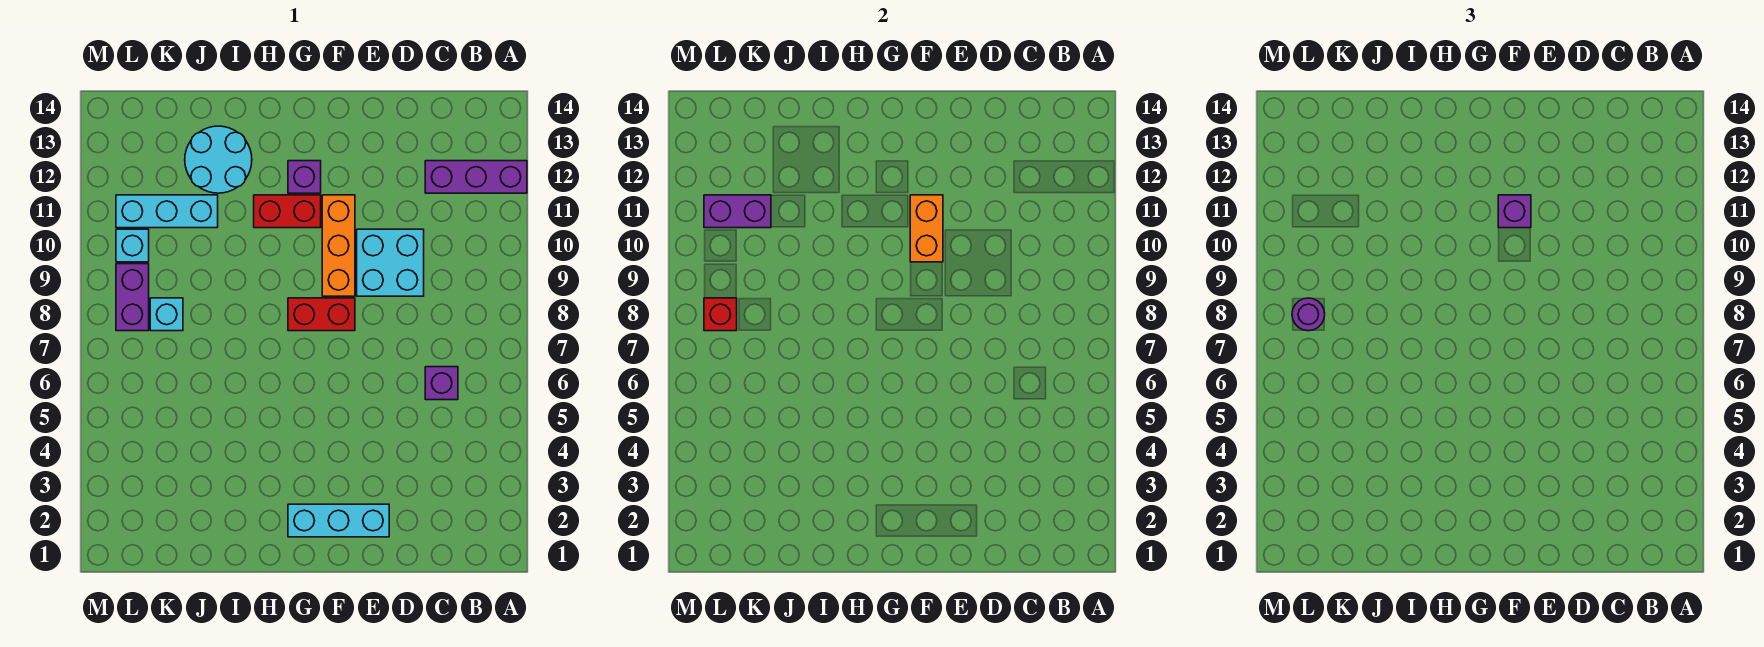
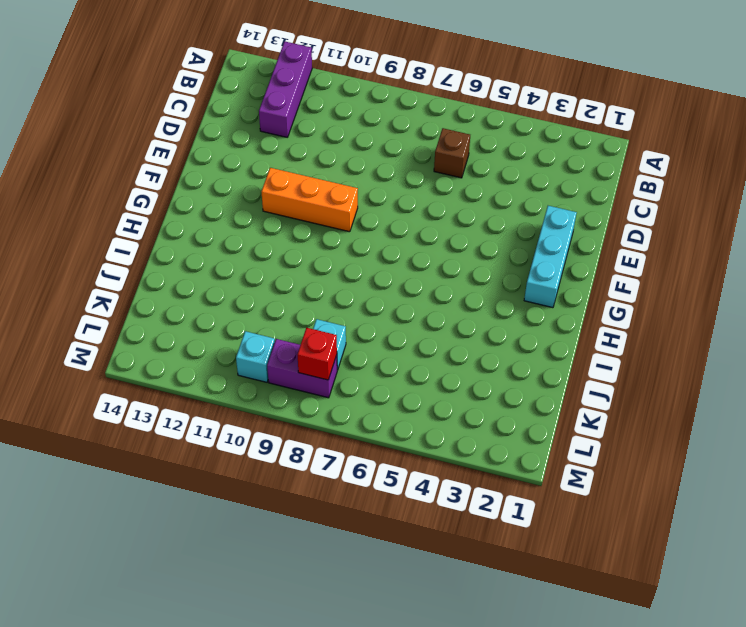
brown 1x1 brick [434,128,470,178] -> purple 1x1 brick [425,367,458,400]
none -> cyan 2x2 brick [357,229,424,296]
none -> red 1x2 brick [288,298,355,331]
none -> red 1x2 brick [254,195,321,228]

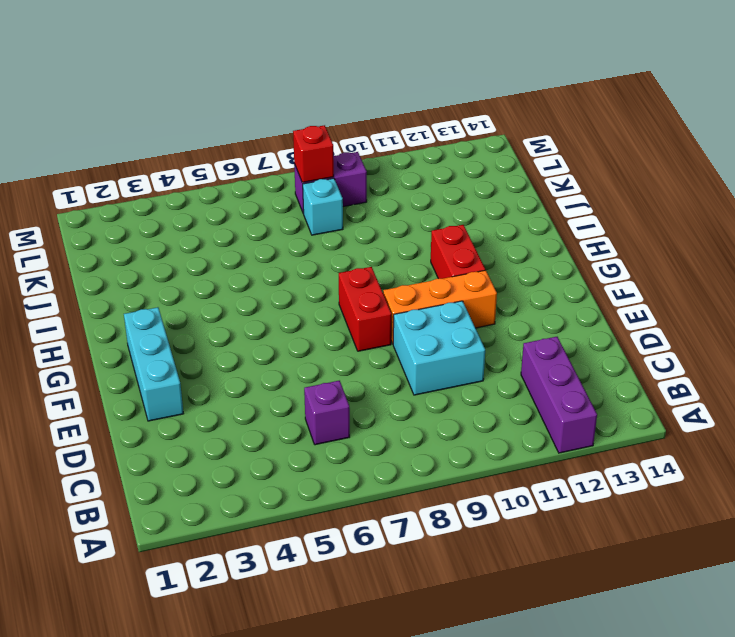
none -> purple 1x1 brick [288,161,321,193]
none -> cyan 2x2 round brick [185,126,252,193]
none -> cyan 1x3 brick [116,195,218,228]

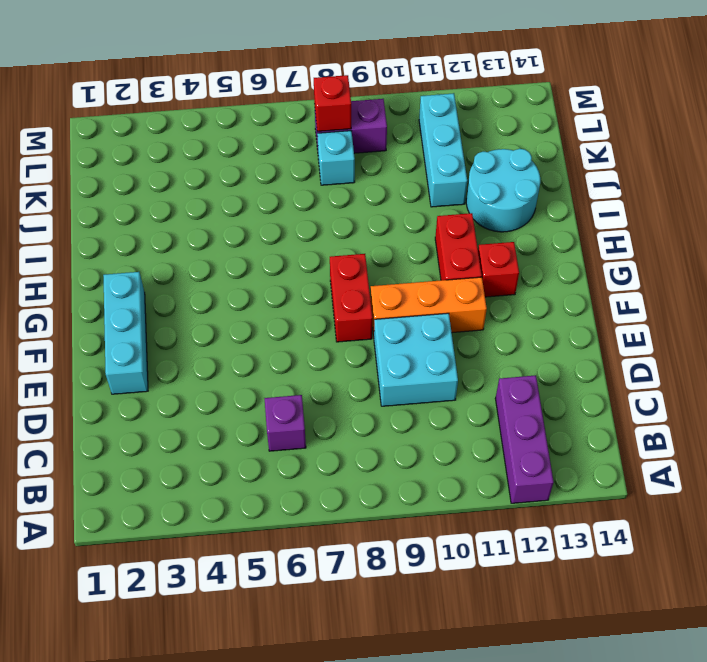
red 1x1 brick [478,242,519,297] -> purple 1x1 brick [288,161,321,193]
none -> cyan 1x1 brick [116,229,149,262]
none -> orange 1x2 brick [910,195,943,262]
none -> purple 1x2 brick [704,195,771,228]

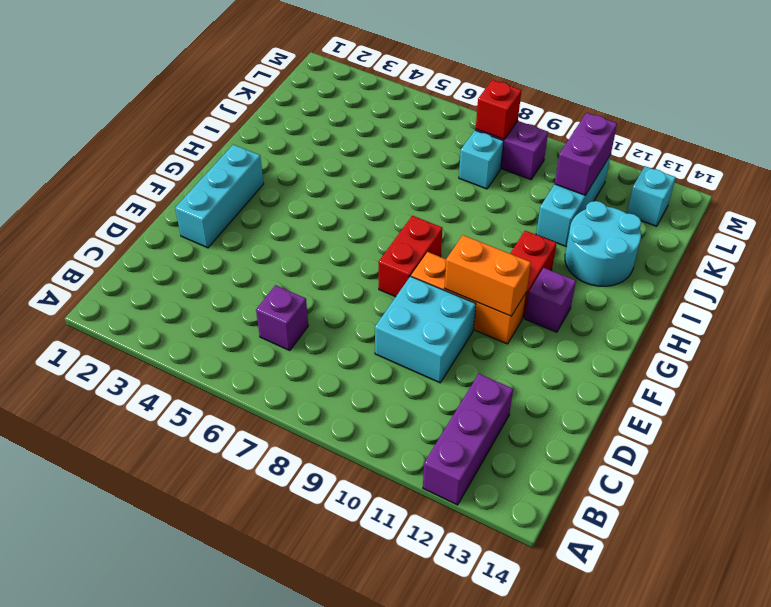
cyan 1x1 brick [627,166,676,226] -> cyan 1x1 brick moved to [116,229,149,262]
none -> purple 1x1 brick [1498,195,1531,228]
none -> purple 1x1 round brick [1292,298,1325,331]

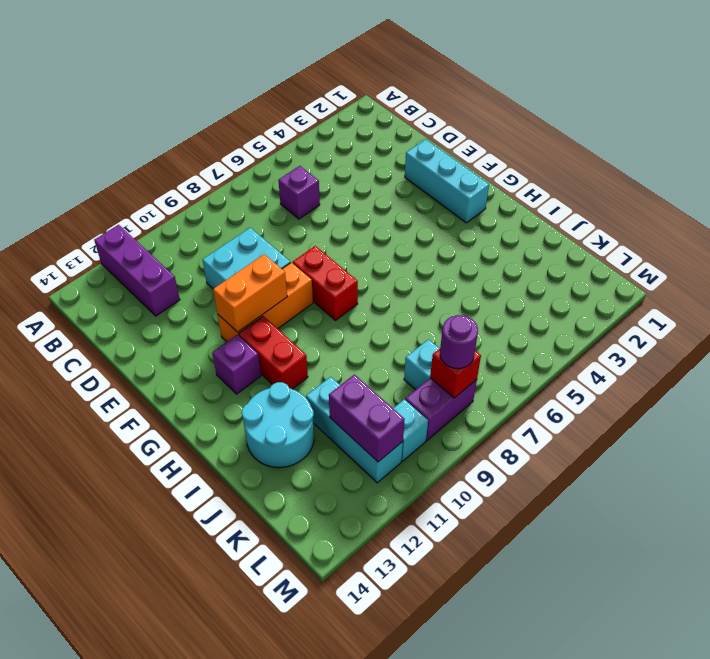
none -> purple 1x1 brick [1498,195,1531,228]

